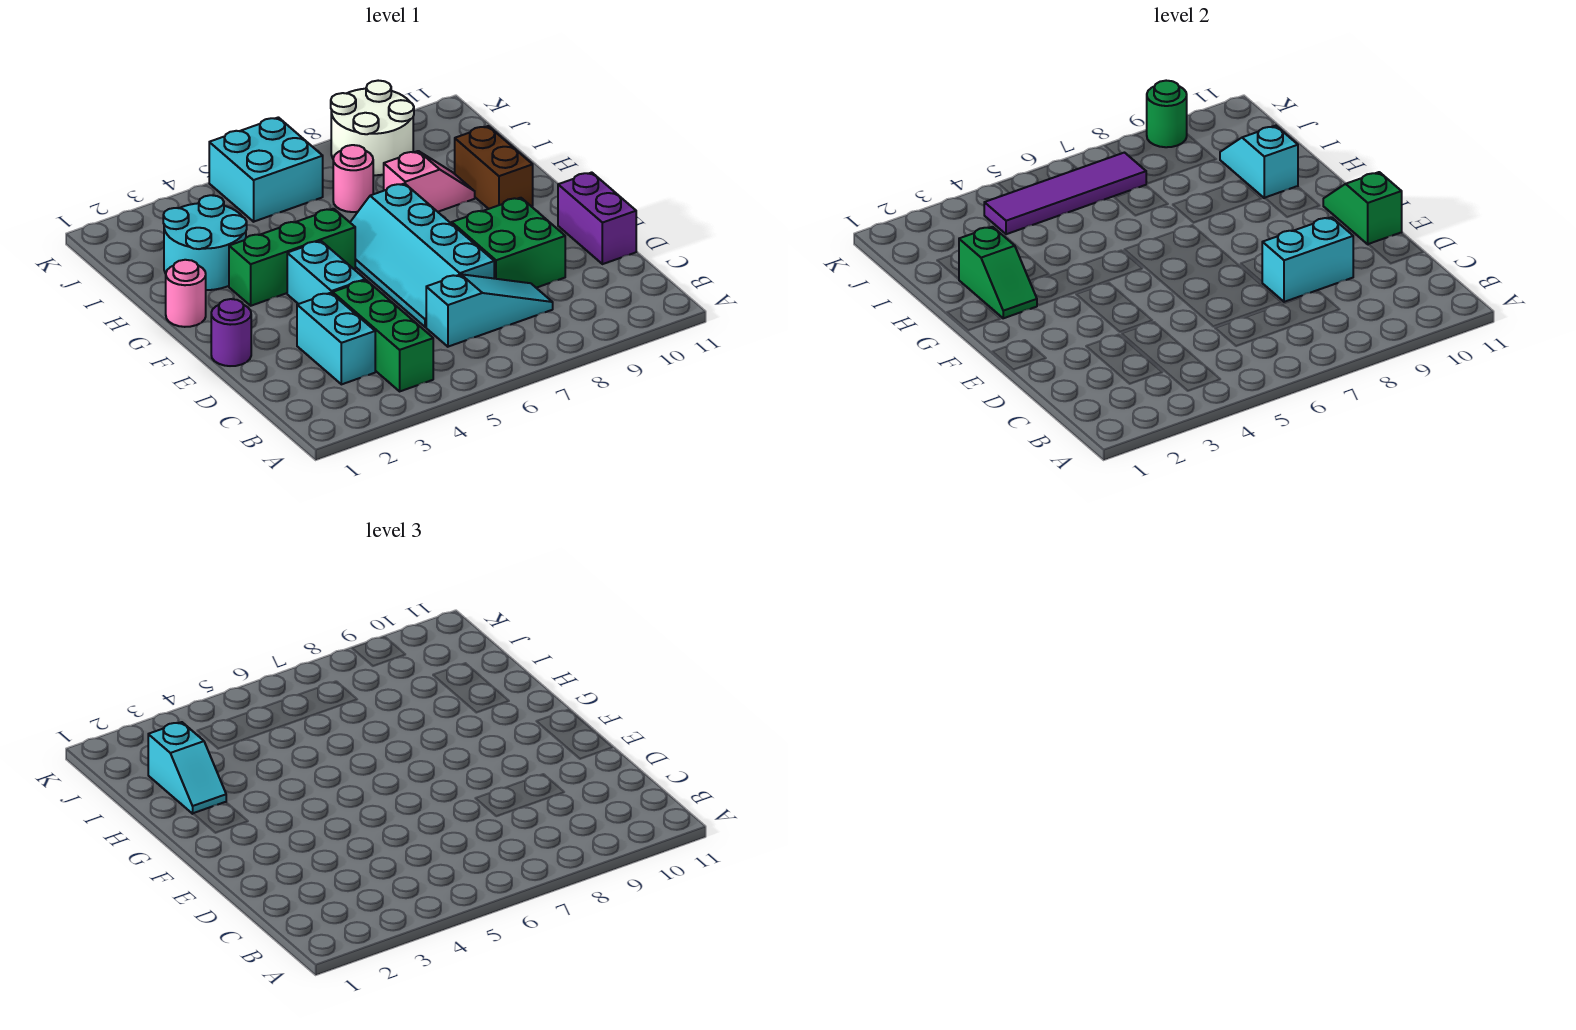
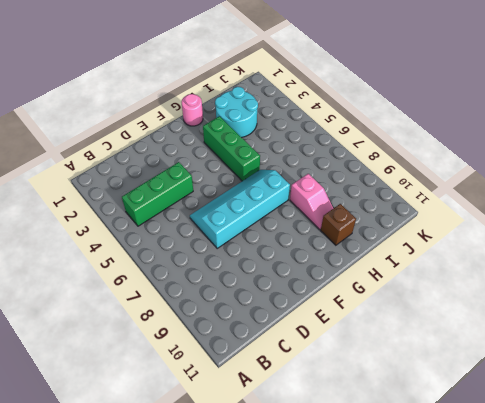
brown 1x1 brick [321,204,356,245] -> brown 1x2 brick [455,126,533,209]
none -> cyan 1x2 brick [297,293,375,384]
none -> cyan 1x3 slope [426,274,553,347]
none -> green 2x2 brick [452,198,565,288]

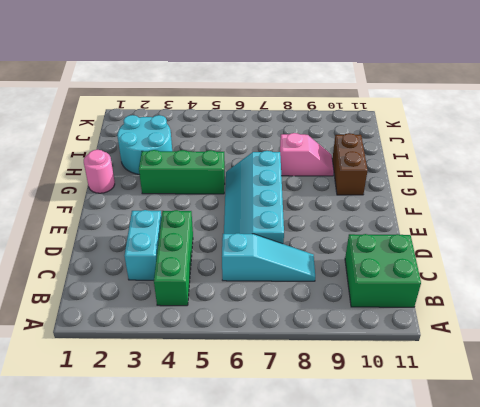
green 2x2 brick [345,234,421,307] -> green 2x2 brick moved to [452,198,565,288]
none -> purple 1x2 brick [558,172,636,264]
none -> purple 1x1 round brick [211,299,251,366]
none -> cyan 1x2 brick [287,241,365,304]

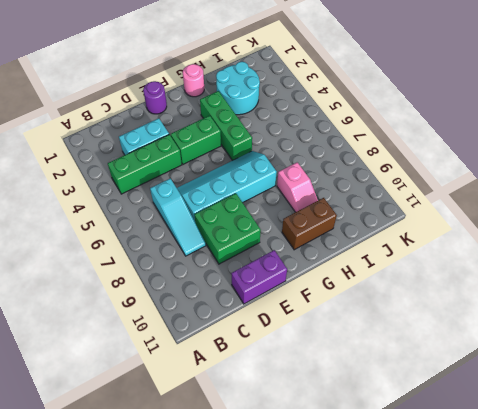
green 1x2 brick [171,116,221,164] -> cyan 1x2 brick [287,241,365,304]
none -> pink 1x1 round brick [333,145,373,212]
none -> cyan 2x2 brick [209,117,323,222]
none -> white 2x2 round brick [331,81,414,175]

